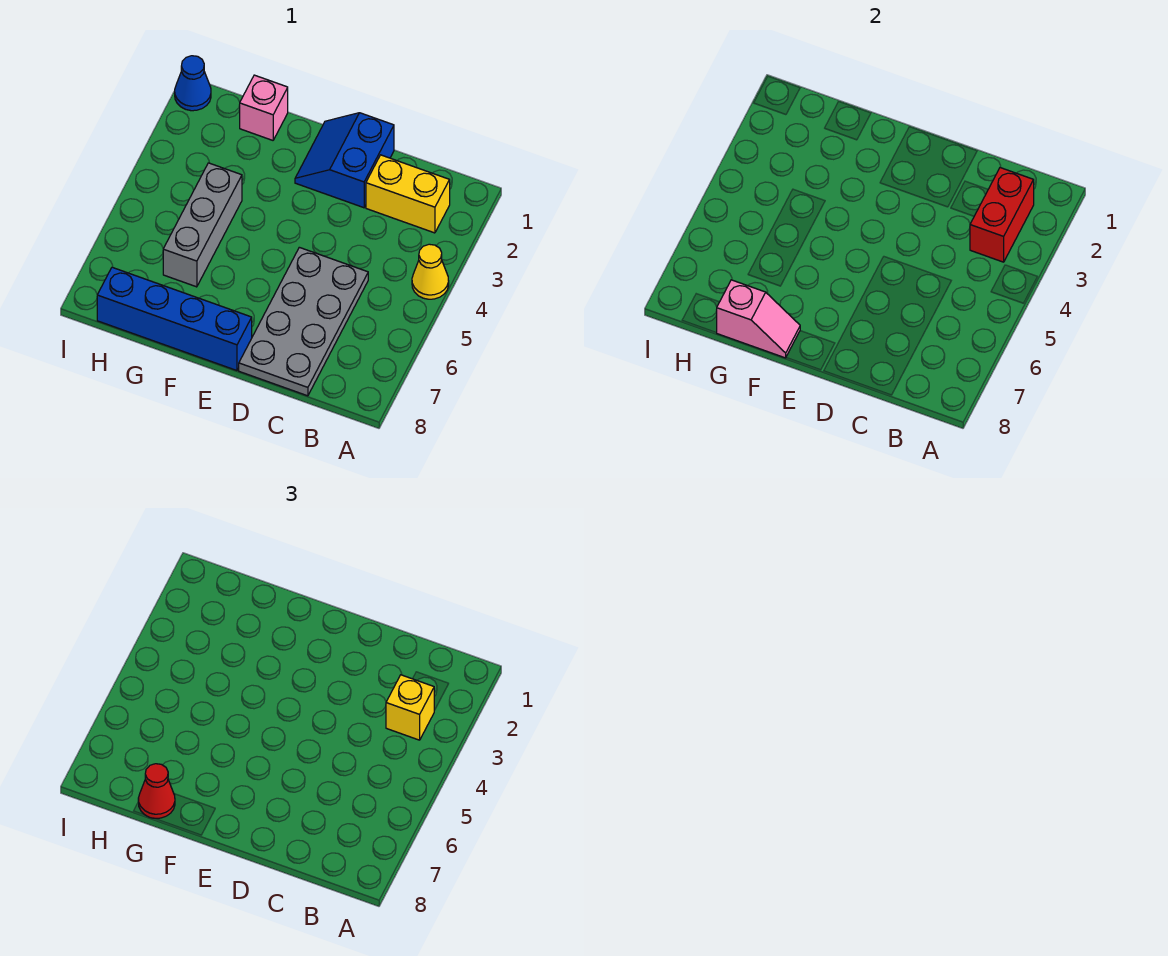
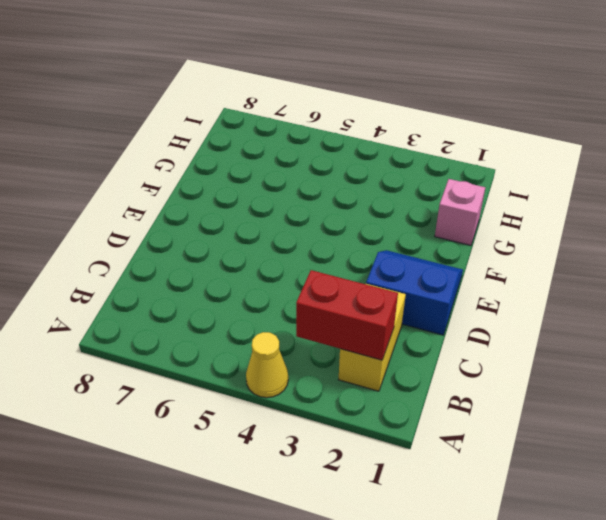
none -> grey 2x4 plate [239,247,368,396]
none -> blue 1x4 brick [97,267,252,371]
none -> grey 1x3 brick [163,163,242,287]

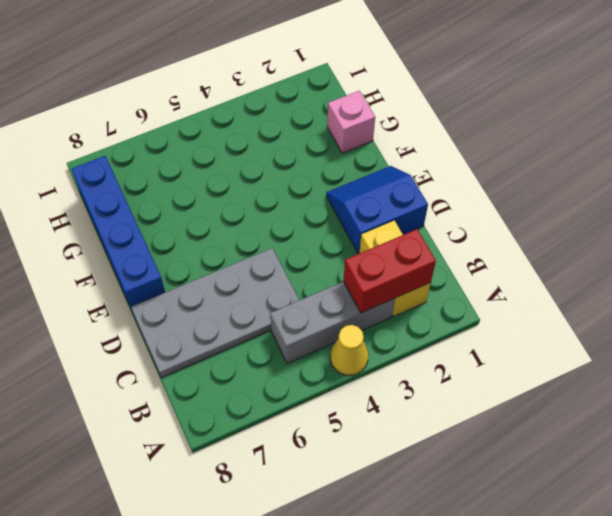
grey 1x3 brick [270,282,395,364] -> grey 1x3 brick moved to [163,163,242,287]
none -> blue 1x1 cone [175,56,211,111]
none -> pink 1x2 slope [717,280,800,358]
none -> yellow 1x1 brick [386,675,434,740]

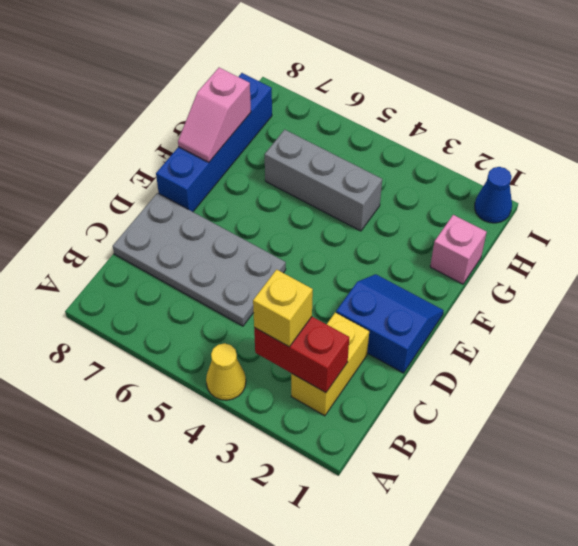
none -> red 1x1 cone [138,764,175,818]

